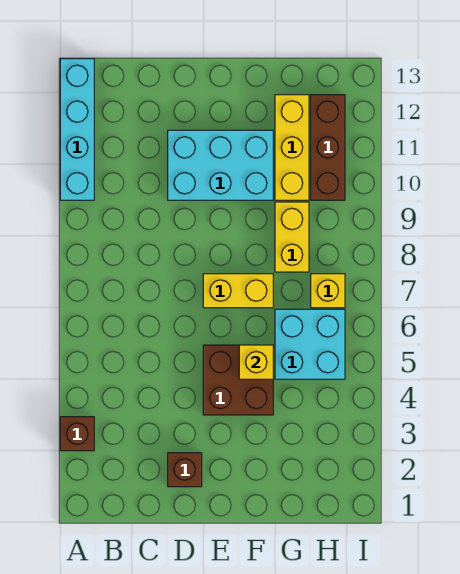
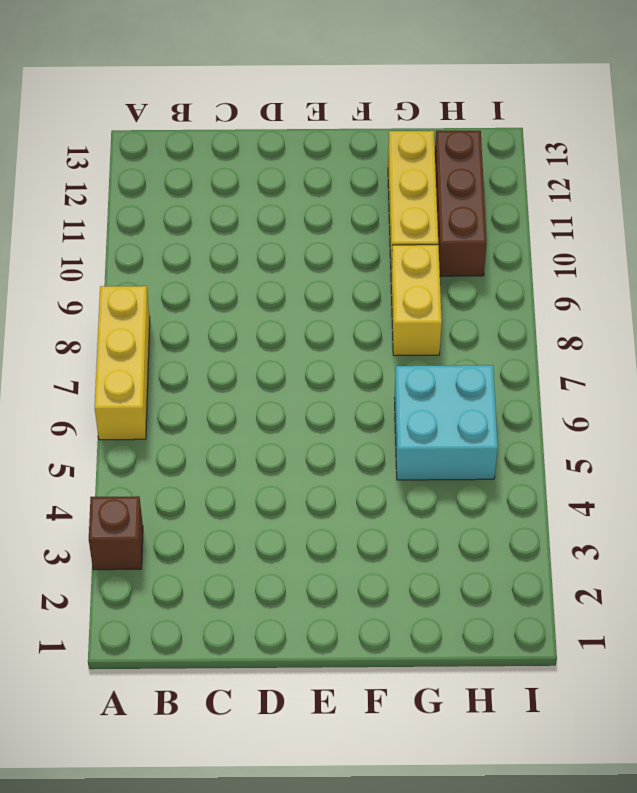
yellow 1x3 brick [95,286,150,440] -> none
none -> cyan 1x4 brick [60,59,94,200]
none -> brown 1x1 brick [168,453,202,487]
none -> cyan 2x3 brick [168,130,273,200]

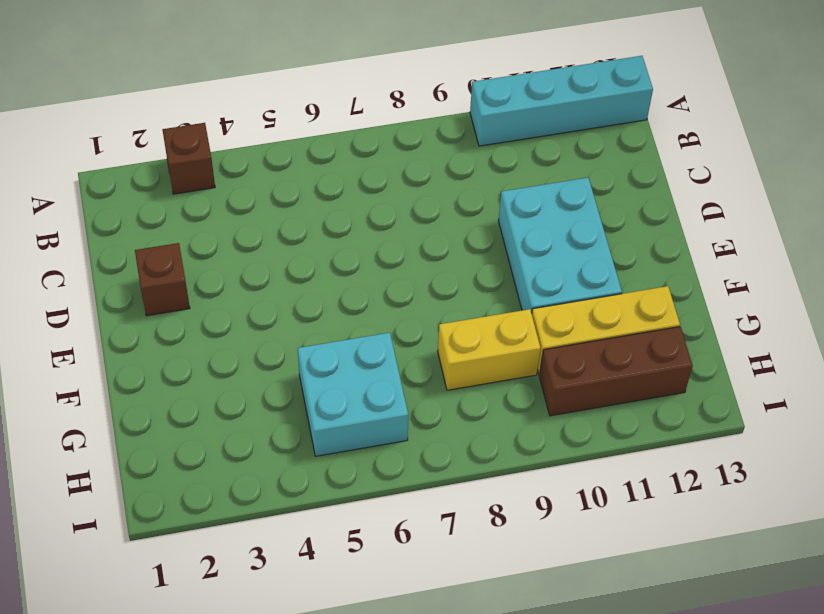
none -> brown 2x2 brick [203,345,273,415]
none -> yellow 1x2 brick [203,274,273,308]
none -> yellow 1x1 brick [311,274,345,308]

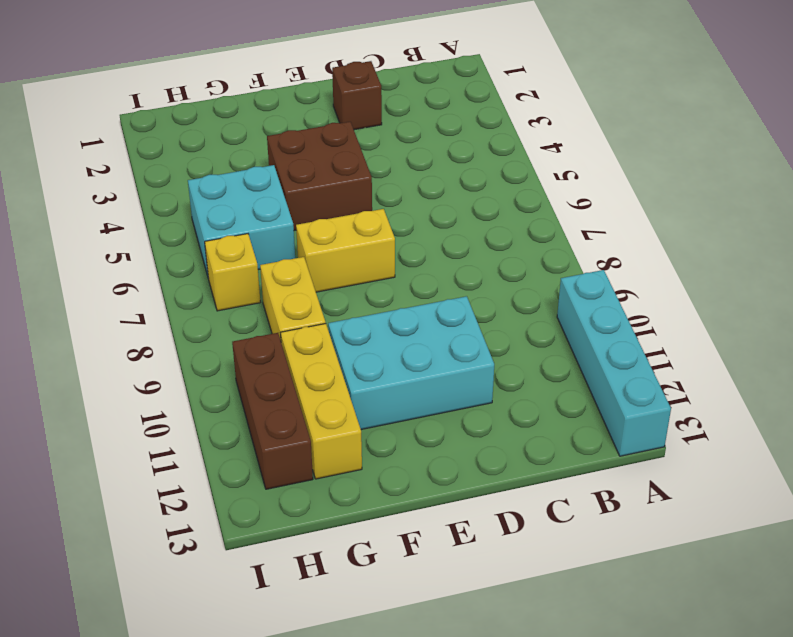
none -> brown 1x1 brick [60,417,94,451]
none -> yellow 1x1 brick [239,345,273,379]

